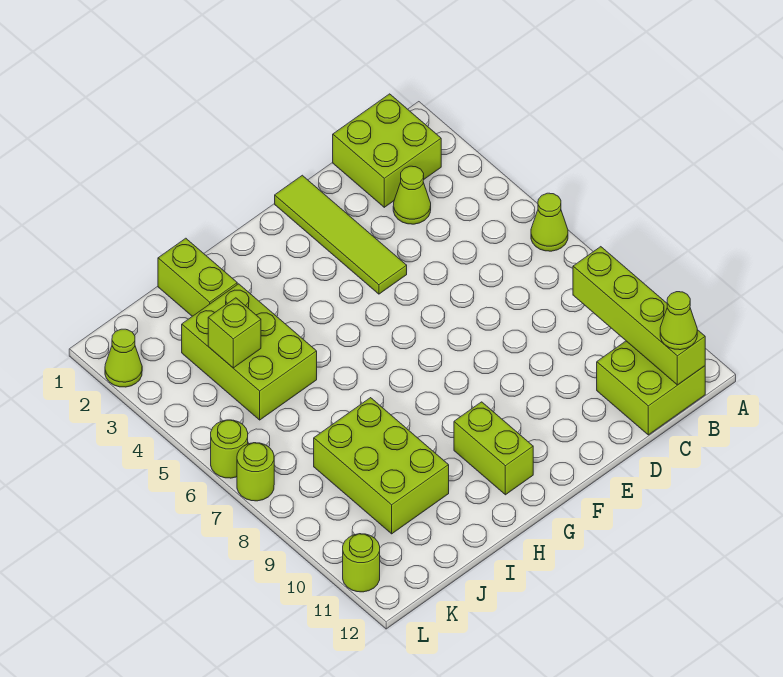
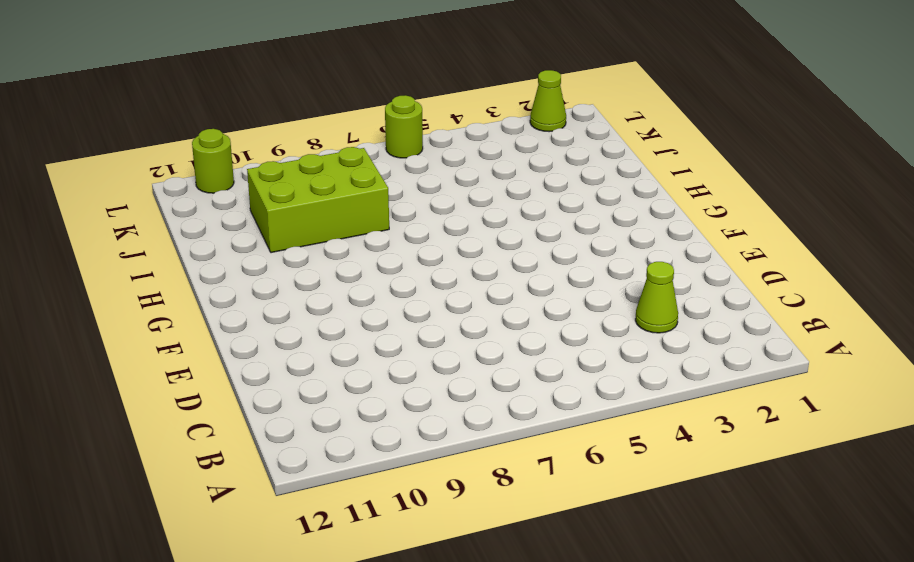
none -> lime 1x1 cone [531,193,568,251]
none -> lime 2x2 brick [333,94,441,207]
none -> lime 2x2 brick [597,341,705,435]

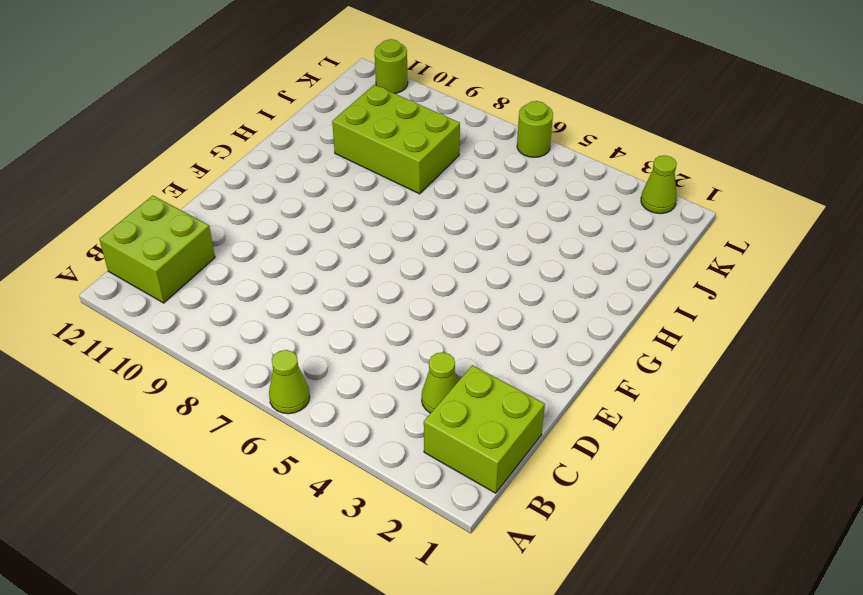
none -> lime 1x4 tile [275,175,407,294]
none -> lime 1x2 brick [454,402,533,495]
none -> lime 1x2 brick [158,238,237,316]

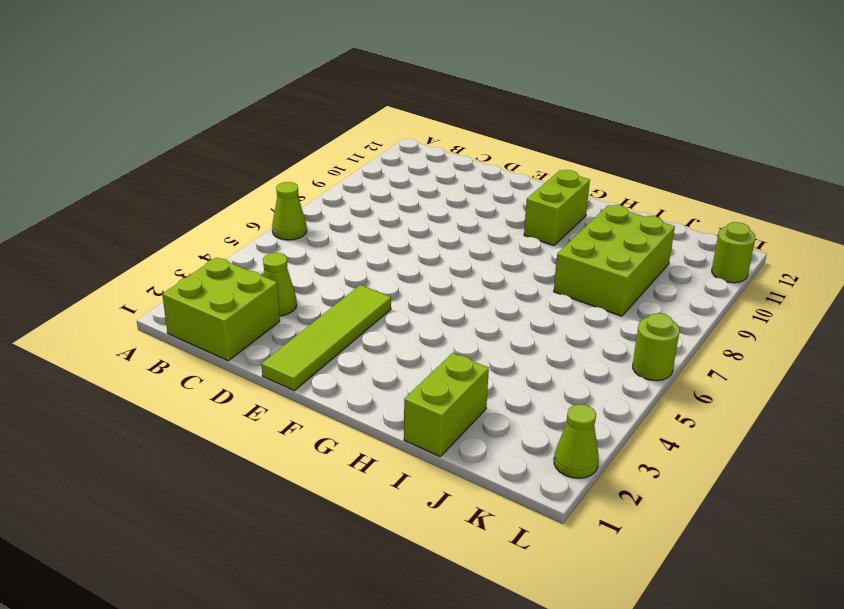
none -> lime 2x2 brick [597,341,705,435]
none -> lime 2x3 brick [182,284,317,420]
none -> lime 1x1 round brick [237,443,274,501]

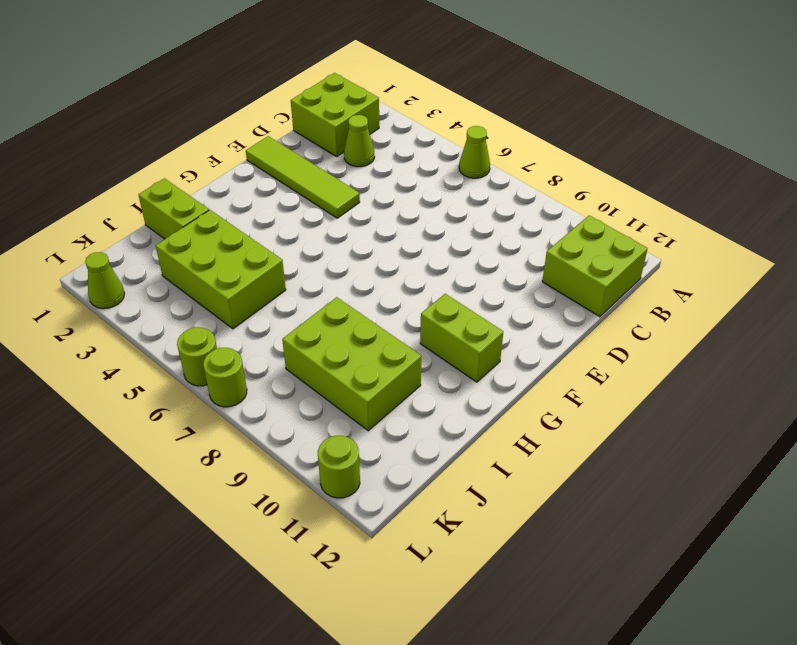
none -> lime 1x4 brick [573,247,705,385]
none -> lime 1x1 brick [208,298,261,368]
none -> lime 1x1 cone [660,292,697,350]

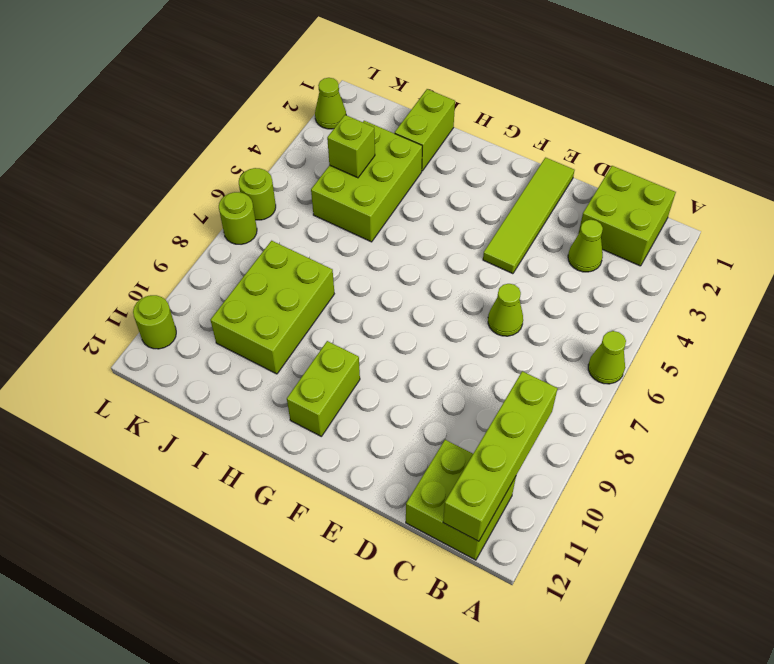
lime 1x1 cone [488,284,523,336] -> lime 1x1 cone moved to [660,292,697,350]

